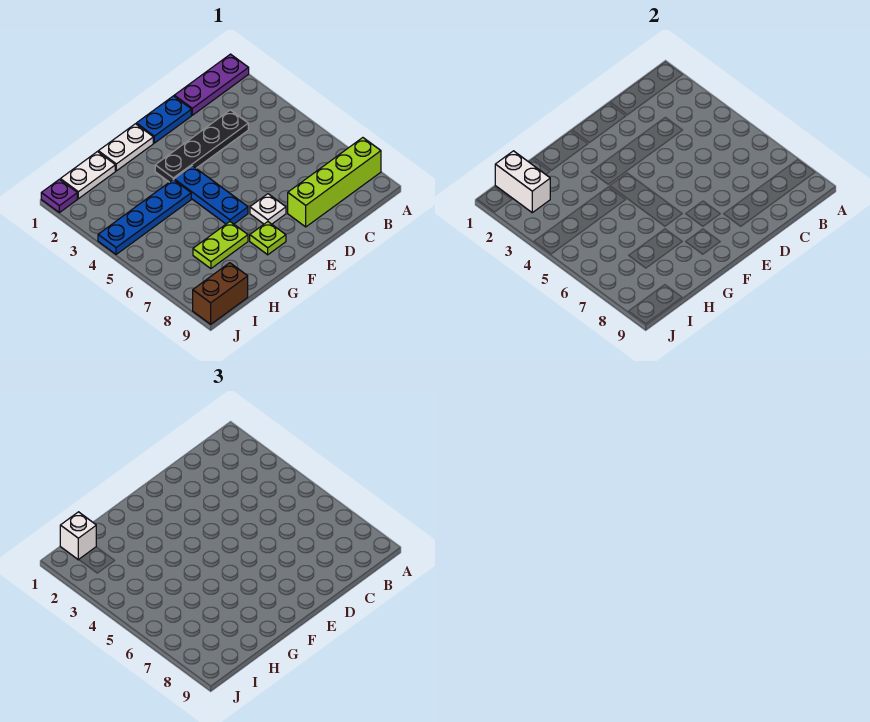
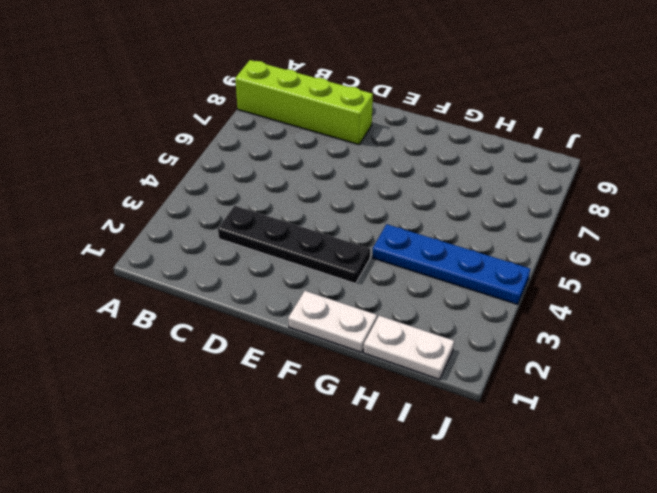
none -> purple 1x3 plate [174,54,249,115]
none -> blue 1x2 plate [136,96,191,143]
none -> white 1x1 plate [250,194,286,224]

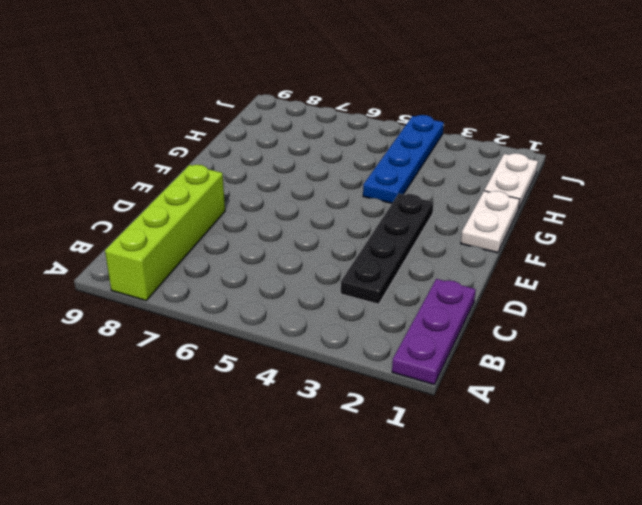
none -> blue 1x2 plate [136,96,191,143]
none -> white 1x1 plate [250,194,286,224]
none -> blue 1x3 plate [174,166,248,224]

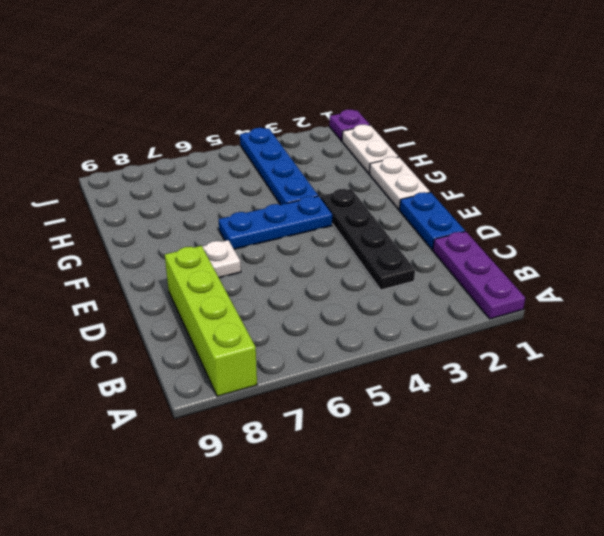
none -> lime 1x1 plate [250,222,286,255]
none -> lime 1x2 plate [193,222,248,269]
none -> brown 1x2 brick [193,263,248,324]

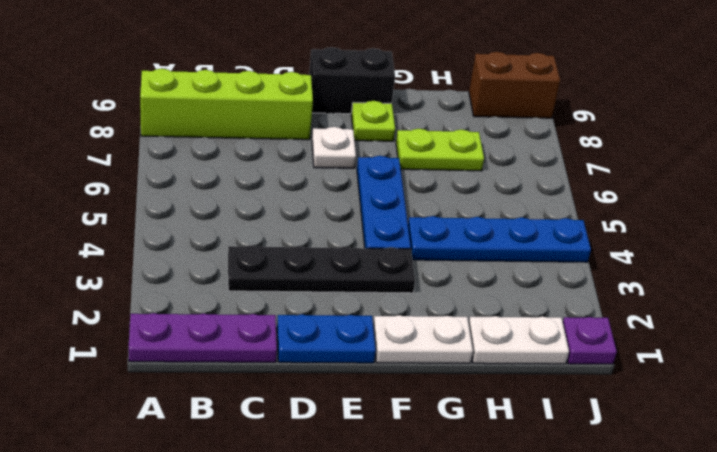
black 1x2 brick [309,47,395,114] -> none
none -> white 1x2 brick [495,151,550,213]
none -> white 1x1 brick [60,512,96,560]

